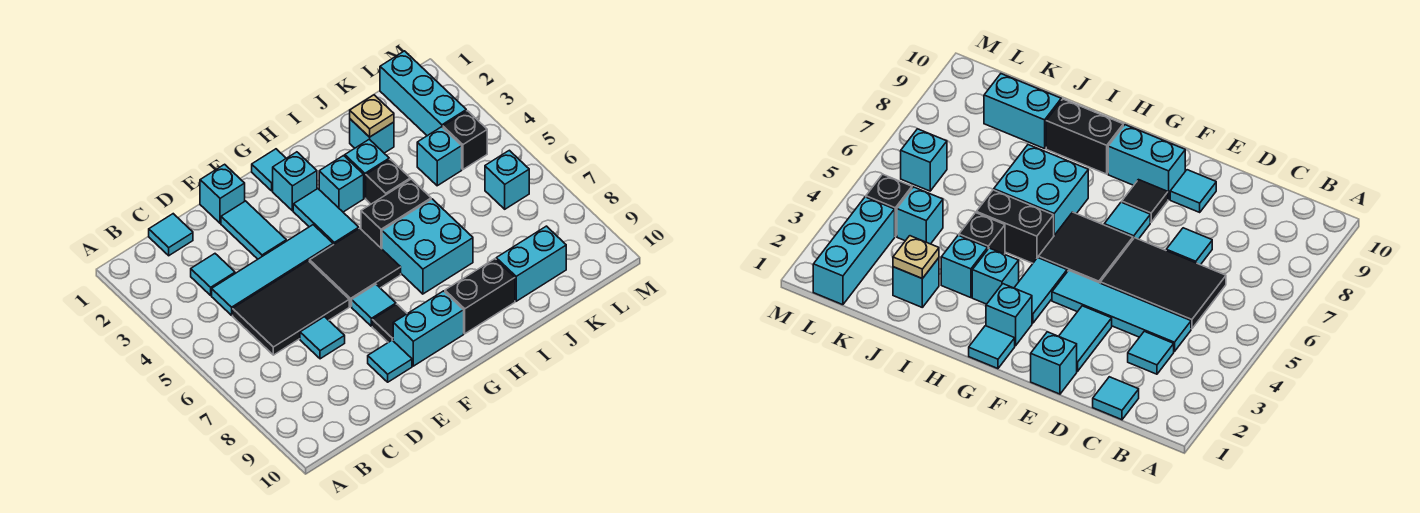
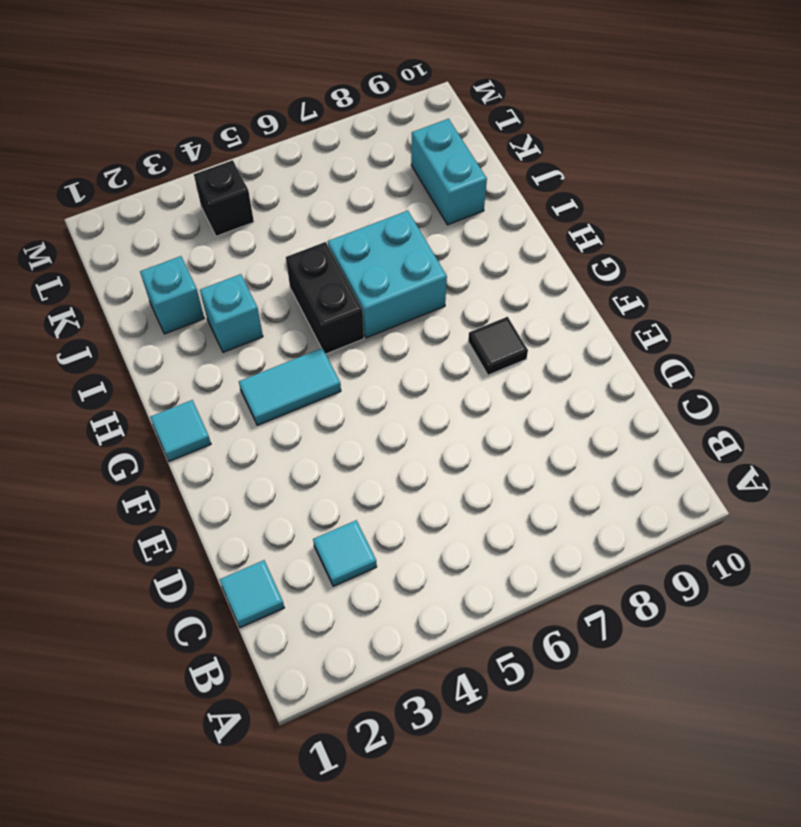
none -> cyan 1x4 tile [212,225,333,315]
none -> black 2x3 tile [233,261,349,355]
none -> cyan 1x1 tile [300,317,345,359]

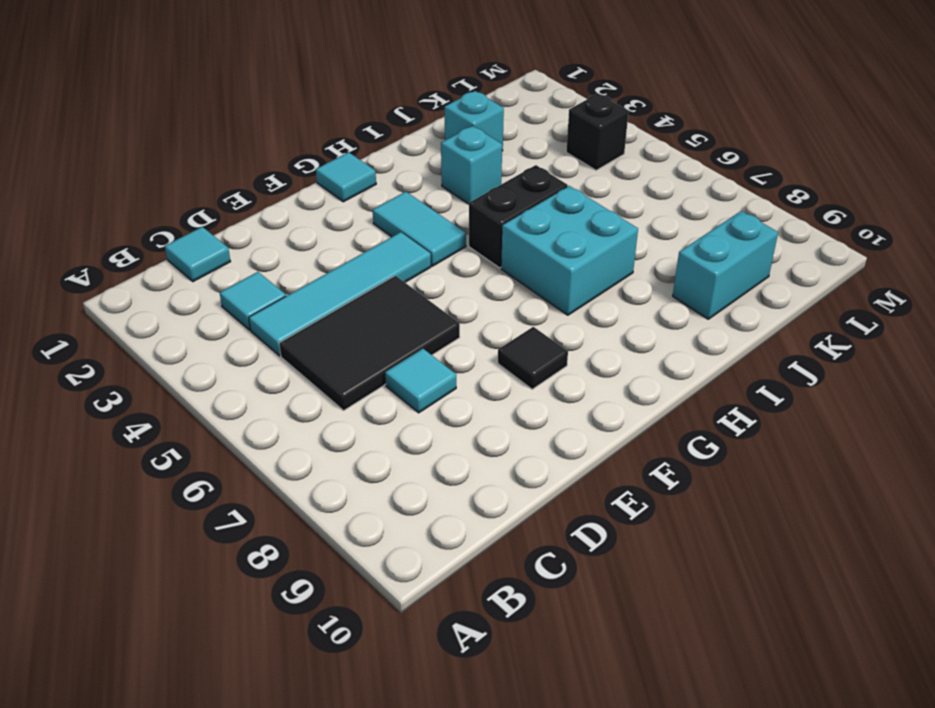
none -> cyan 1x1 brick [200,164,245,223]
none -> cyan 1x2 tile [221,201,286,259]
none -> cyan 1x1 tile [368,340,412,382]

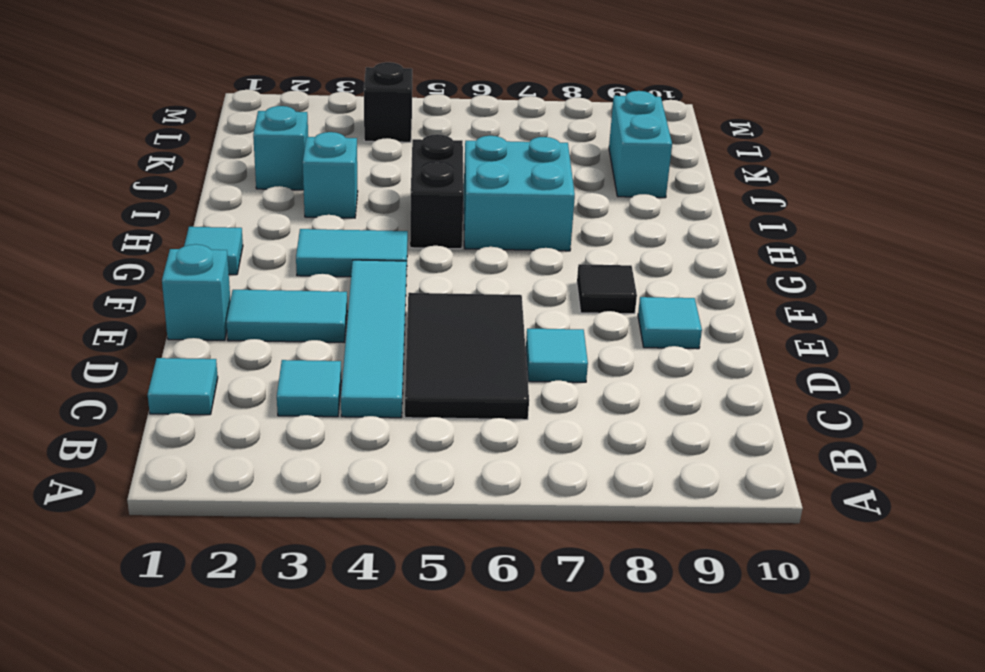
none -> black 2x2 tile [310,228,401,306]
none -> cyan 1x1 tile [352,284,396,326]
none -> cyan 1x2 brick [393,291,464,366]

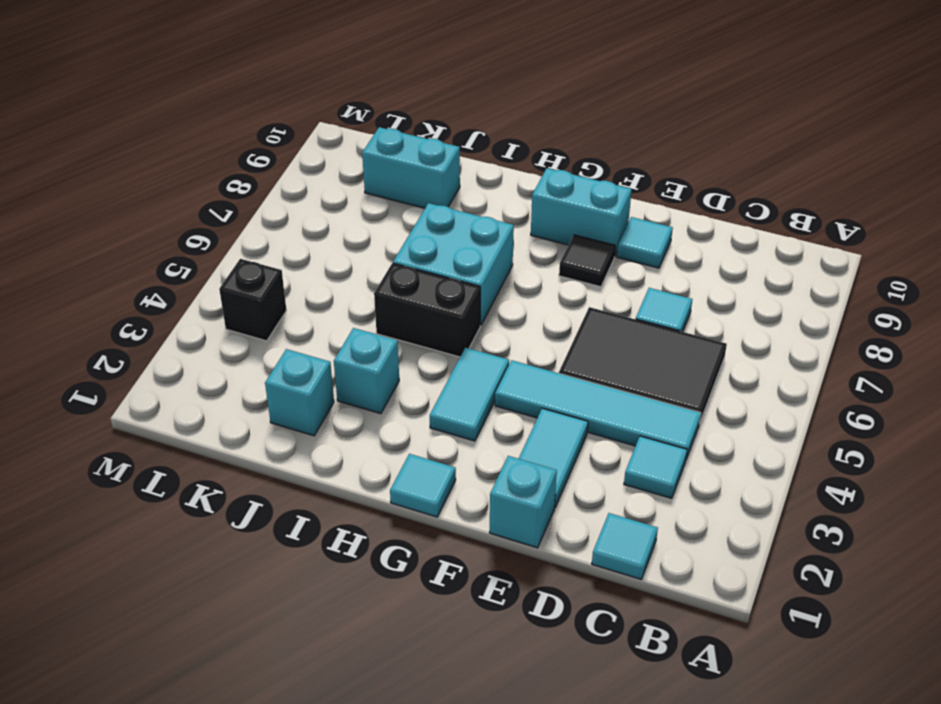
none -> black 2x2 tile [310,228,401,306]
none -> cyan 1x1 tile [352,284,396,326]
none -> cyan 1x1 brick [273,152,317,211]

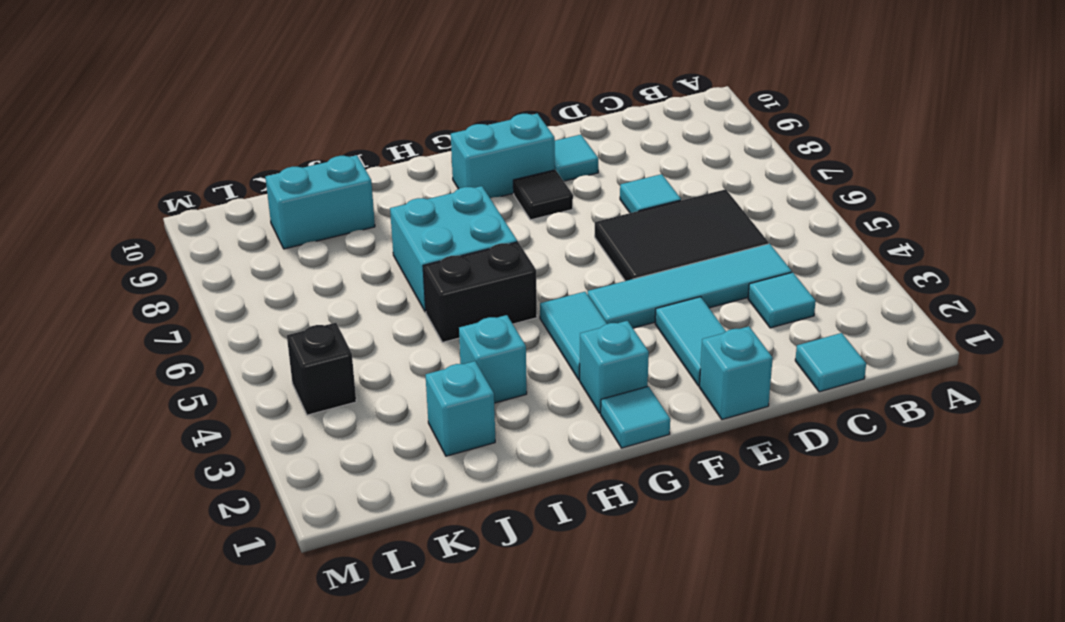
none -> black 2x2 tile [310,228,401,306]
none -> cyan 1x1 tile [352,284,396,326]
none -> cyan 1x1 brick [319,156,364,212]

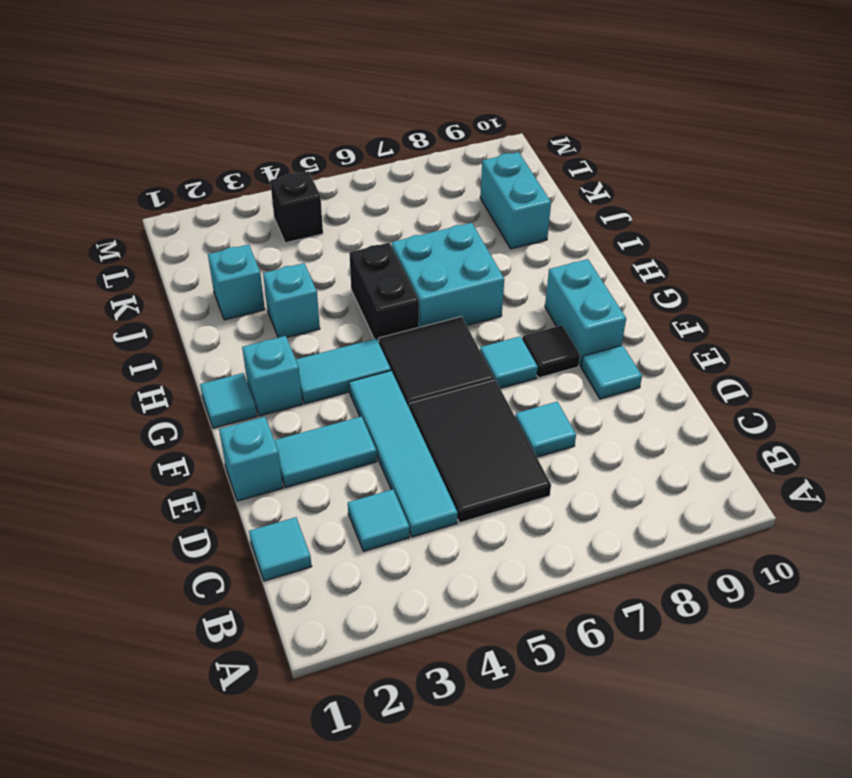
none -> cyan 1x1 brick [319,156,364,212]
none -> black 1x2 brick [445,259,515,334]
none -> black 1x1 brick [366,159,410,204]

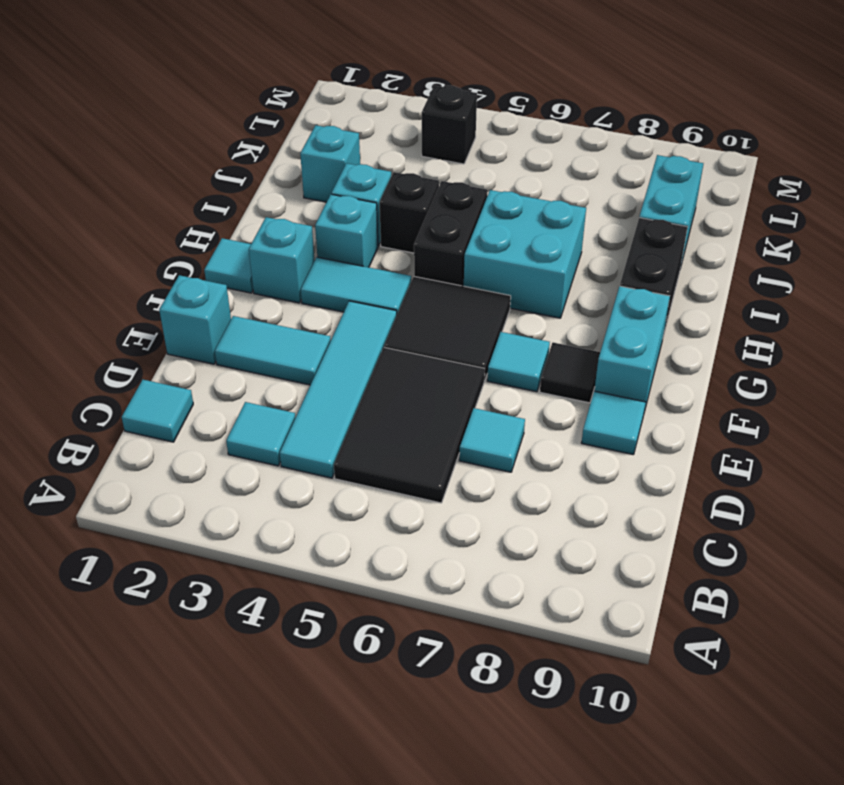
none -> cyan 1x1 brick [417,127,462,186]
none -> cyan 1x3 brick [380,51,466,136]
none -> cyan 1x1 brick [485,150,529,209]

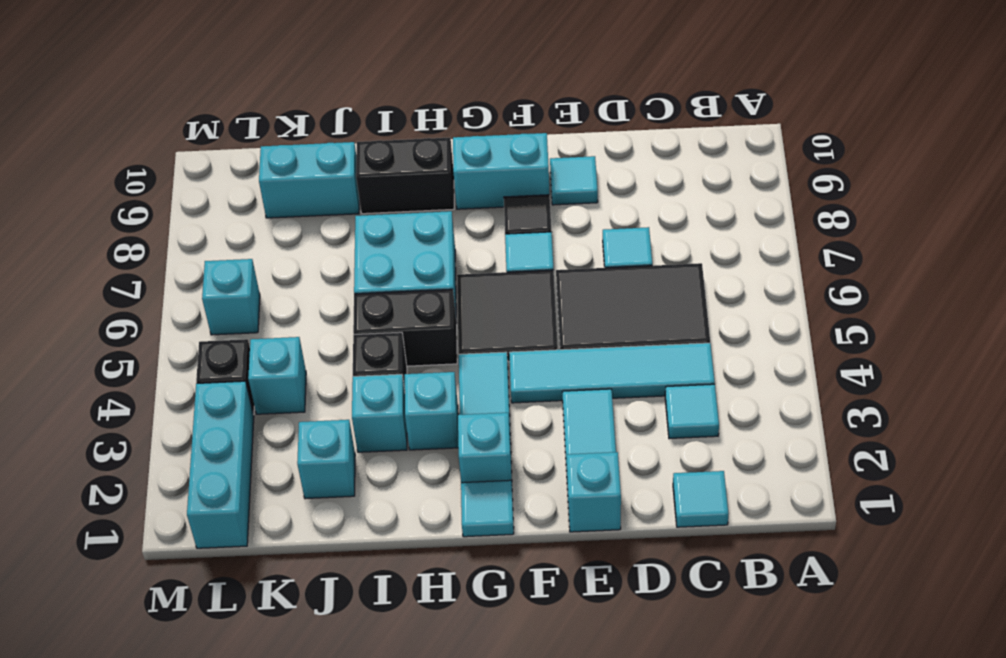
none -> tan 1x1 plate [350,95,394,137]

